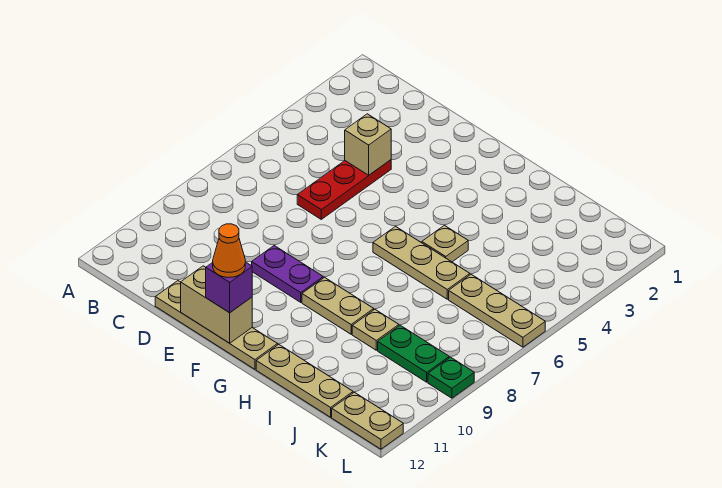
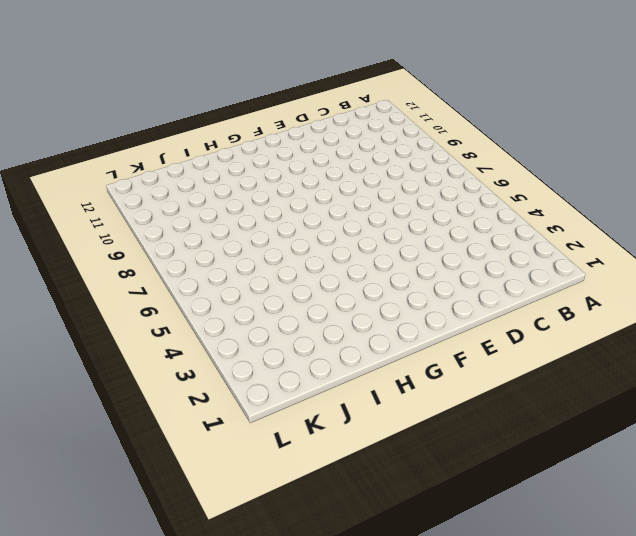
none -> red 1x3 plate [297,160,391,219]
none -> tan 1x4 plate [155,281,278,369]
none -> purple 1x2 plate [252,246,323,302]

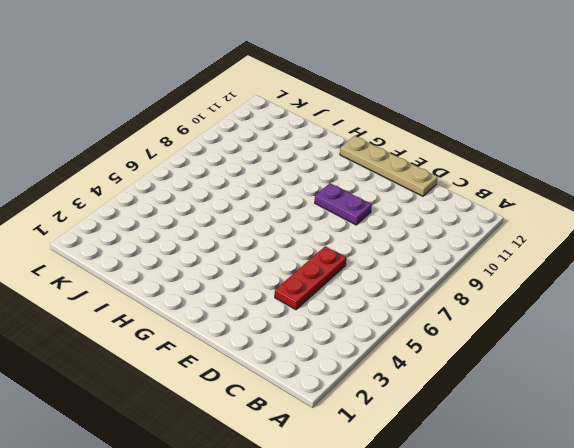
none -> tan 1x3 plate [373,226,470,299]
none -> tan 1x2 plate [302,277,374,334]
none -> tan 1x1 plate [422,225,468,262]

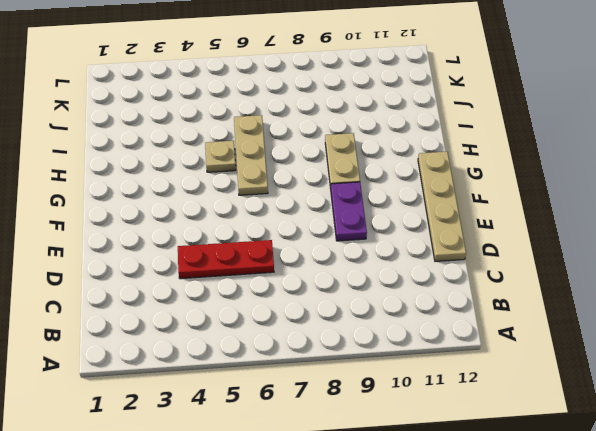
none -> tan 1x3 plate [256,344,353,417]
none -> tan 1x1 plate [352,310,399,350]
none -> tan 1x3 plate [449,274,545,347]

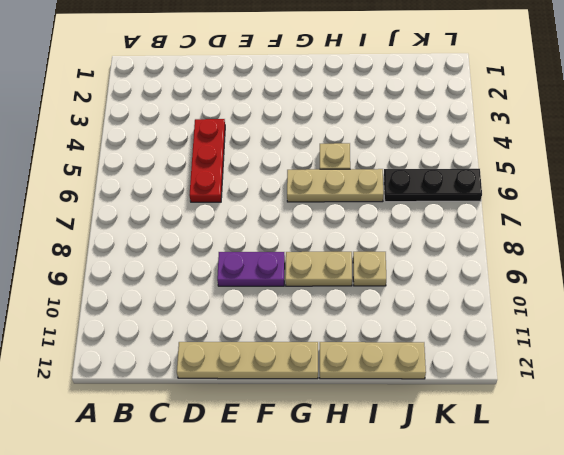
black 1x3 plate [384,169,482,202] -> tan 1x3 plate [449,274,545,347]
none -> green 1x2 plate [378,325,449,382]
none -> tan 1x2 plate [332,392,403,449]
none -> green 1x1 plate [428,357,474,398]

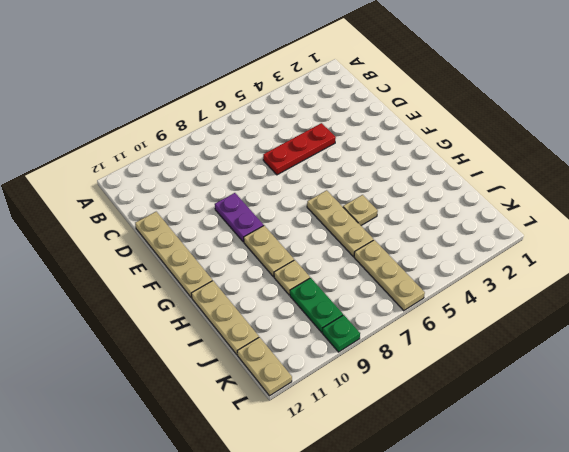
none -> tan 1x1 brick [345,114,391,175]
none -> tan 1x2 brick [181,266,252,343]
none -> purple 1x1 brick [206,262,252,313]

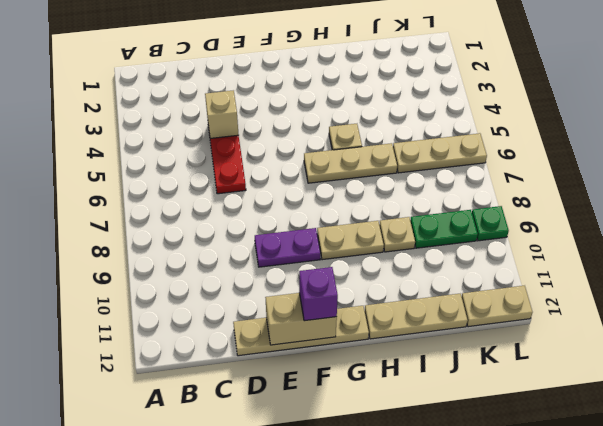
none -> orange 1x1 cone [213,224,245,278]

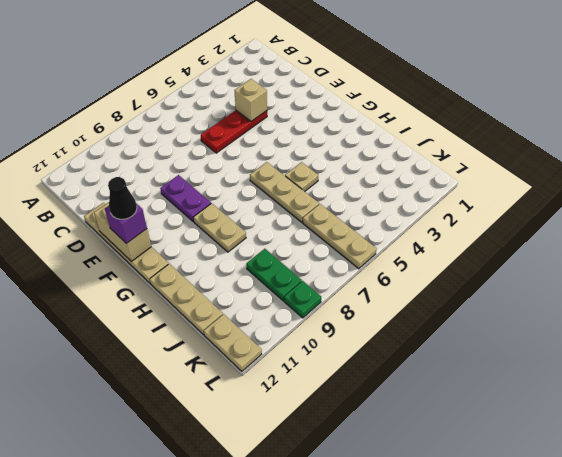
black 1x1 cone [108,177,137,219] -> orange 1x1 cone [213,224,245,278]
none -> tan 1x1 plate [352,310,399,350]

